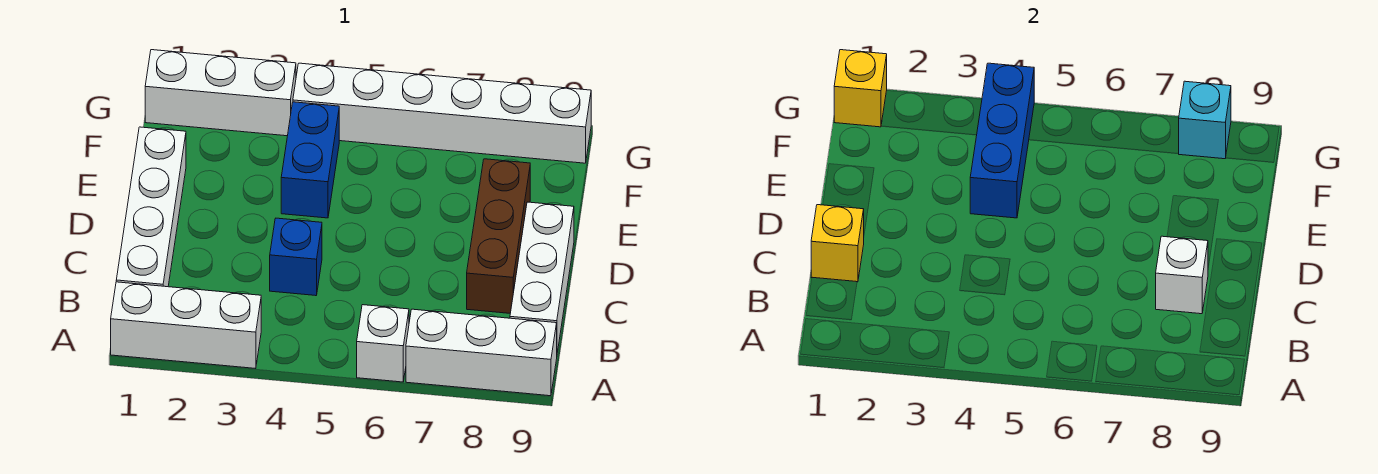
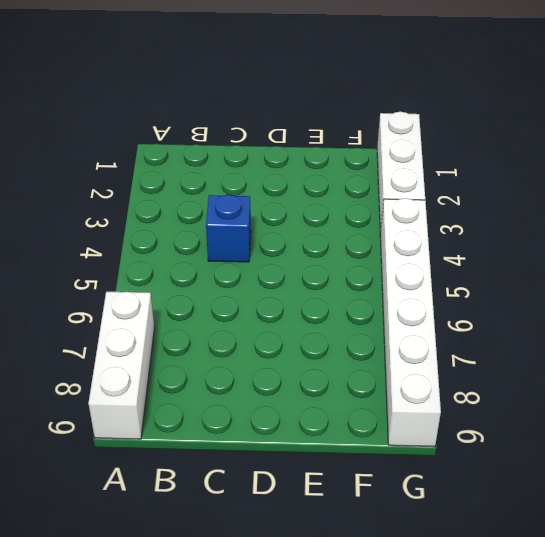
none -> white 1x3 brick [111,282,261,369]
none -> white 1x1 brick [357,305,409,382]
none -> white 1x4 brick [116,127,186,287]

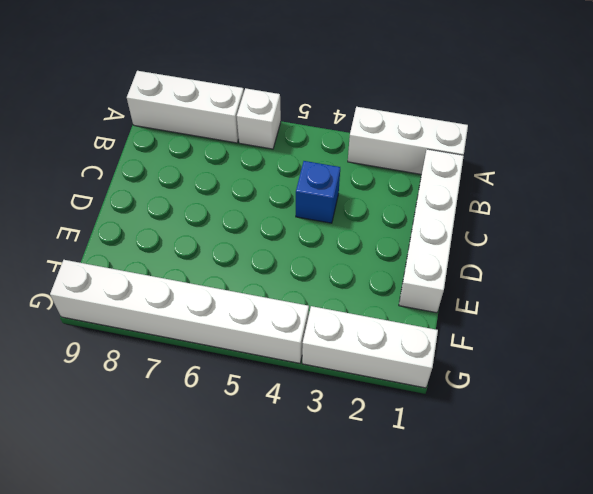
none -> white 1x3 brick [510,202,574,353]
none -> brown 1x3 brick [467,159,530,313]
none -> blue 1x2 brick [281,102,339,218]

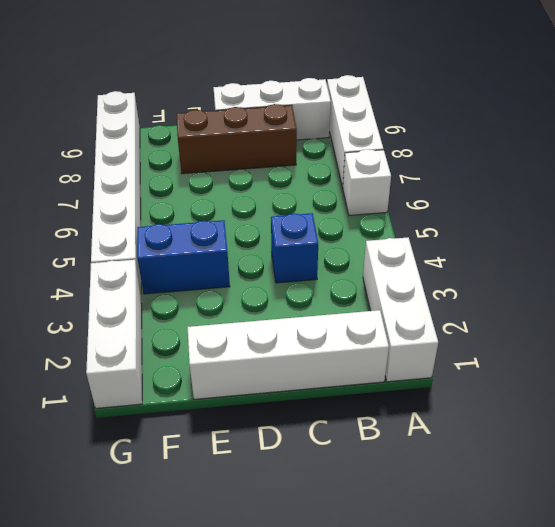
none -> yellow 1x1 brick [811,205,864,282]
none -> white 1x1 brick [1156,236,1208,314]
none -> blue 1x3 brick [970,63,1034,218]

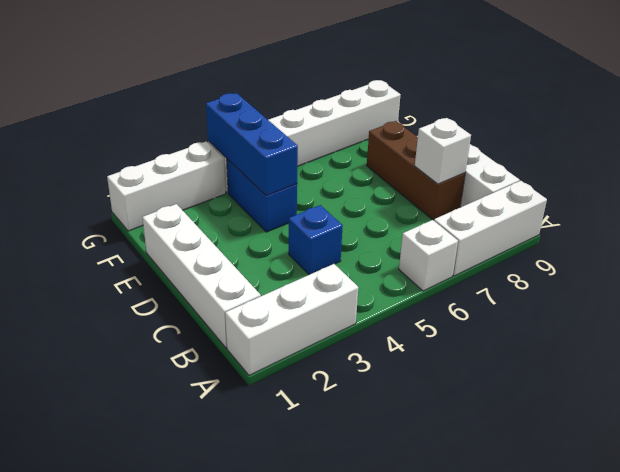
none -> yellow 1x1 brick [811,205,864,282]
none -> yellow 1x1 brick [834,50,887,127]
none -> cyan 1x1 brick [1179,81,1231,159]

